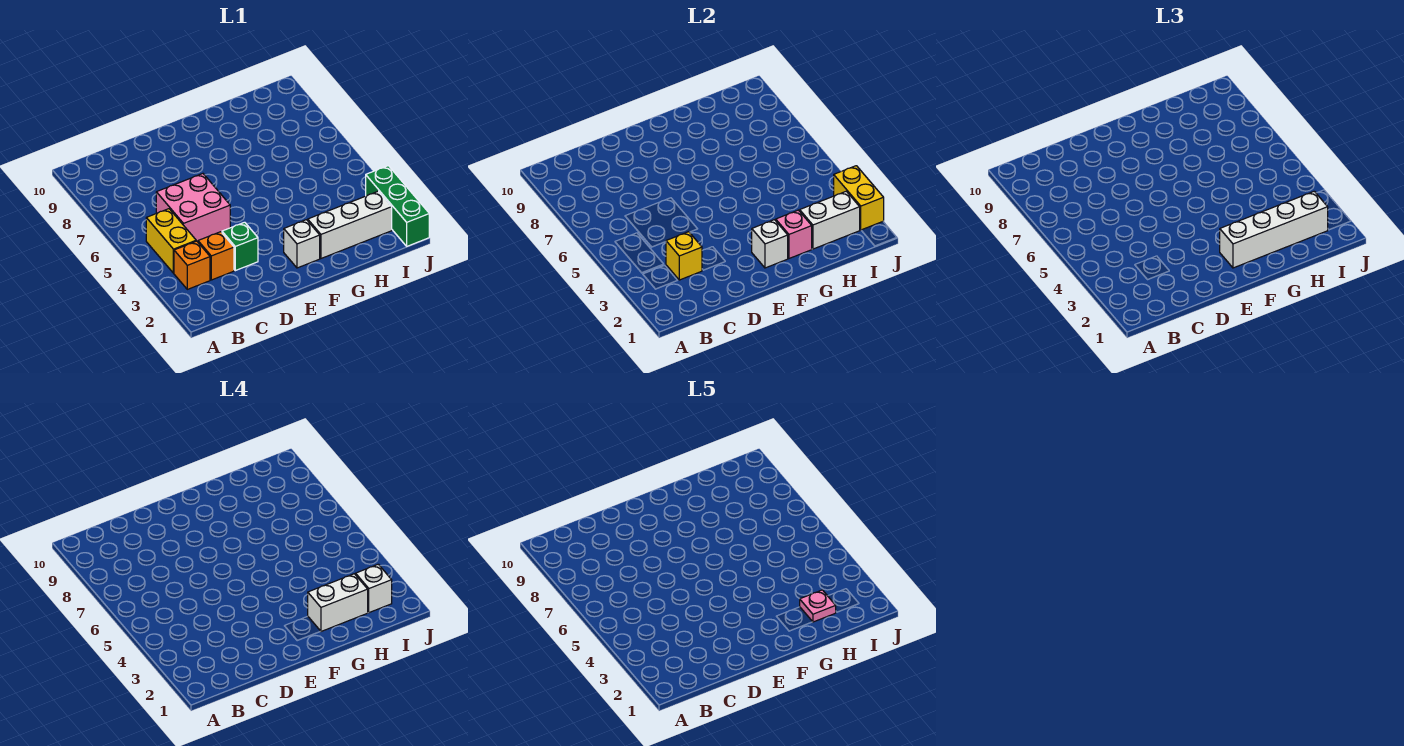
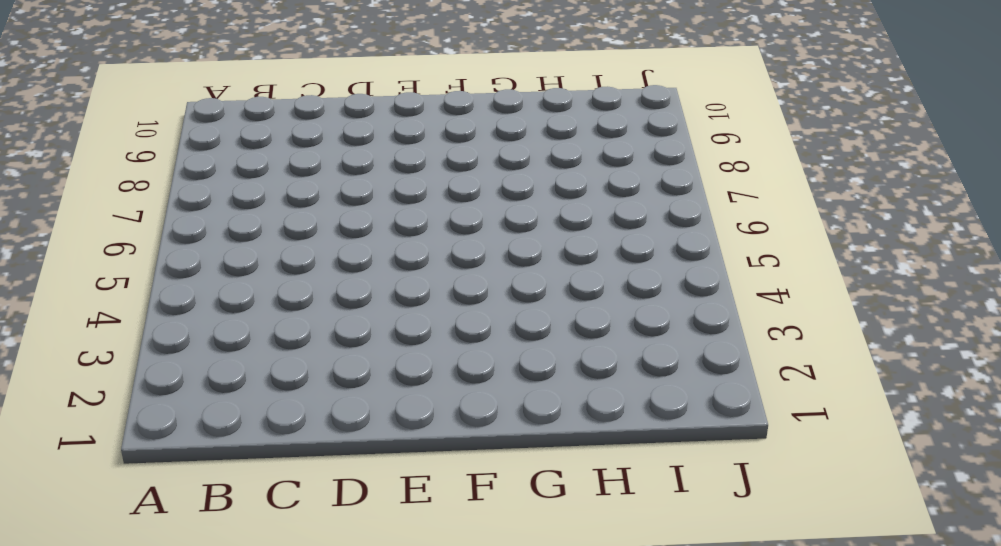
none -> orange 1x1 brick [174,241,210,289]
none -> yellow 1x2 brick [146,209,196,273]
none -> orange 1x1 brick [198,232,234,280]

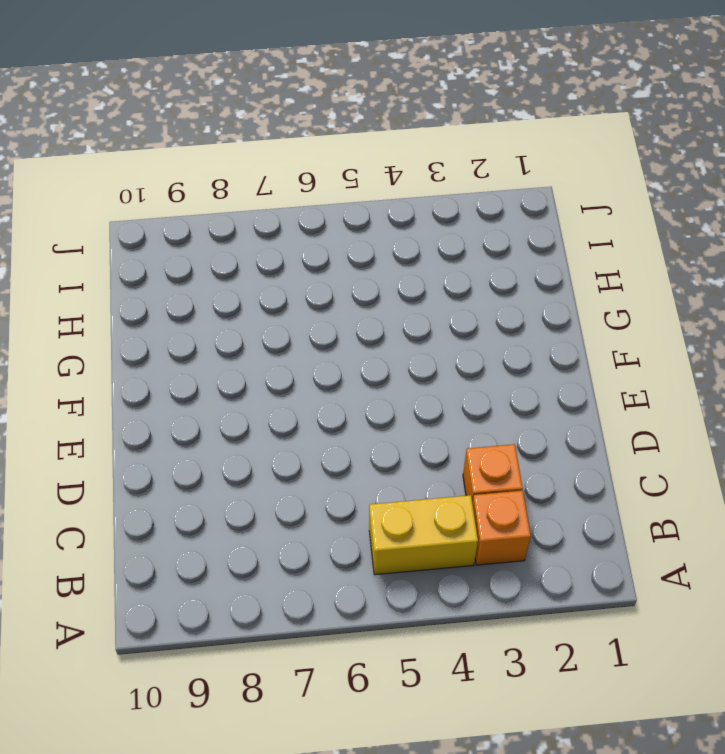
none -> pink 2x2 brick [156,174,230,242]
none -> green 1x1 brick [222,222,258,271]
none -> white 1x1 brick [284,220,320,268]

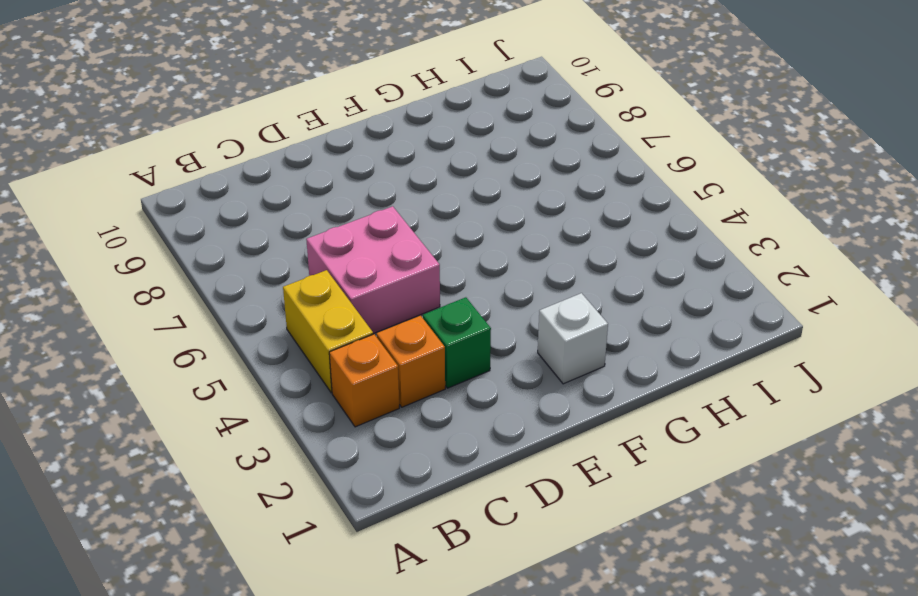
none -> white 1x3 brick [308,191,392,258]
none -> green 1x3 brick [366,166,429,246]
none -> yellow 1x1 brick [666,232,702,280]

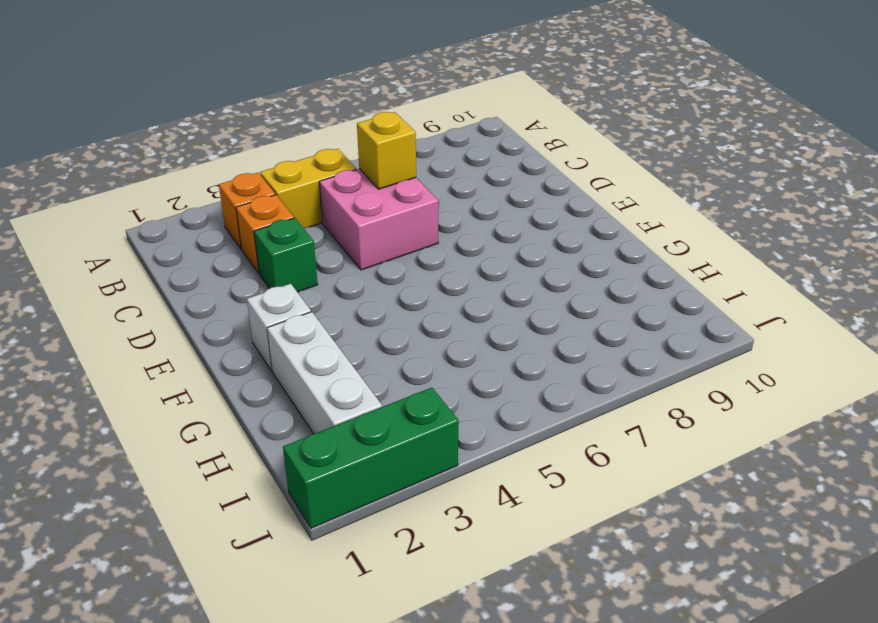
yellow 1x1 brick [357,112,416,189] -> yellow 1x1 brick moved to [666,232,702,280]
none -> white 1x1 brick [752,220,788,268]
none -> pink 1x1 brick [776,210,812,258]
none -> white 1x2 brick [800,191,860,249]

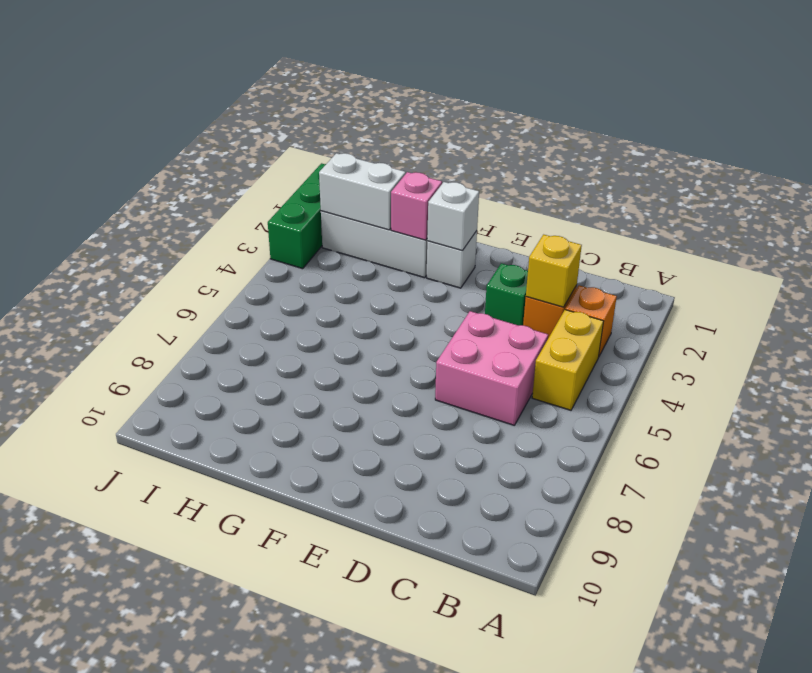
none -> yellow 1x2 brick [834,166,884,230]
none -> white 1x4 brick [1220,191,1328,268]
none -> white 1x2 brick [308,574,368,631]

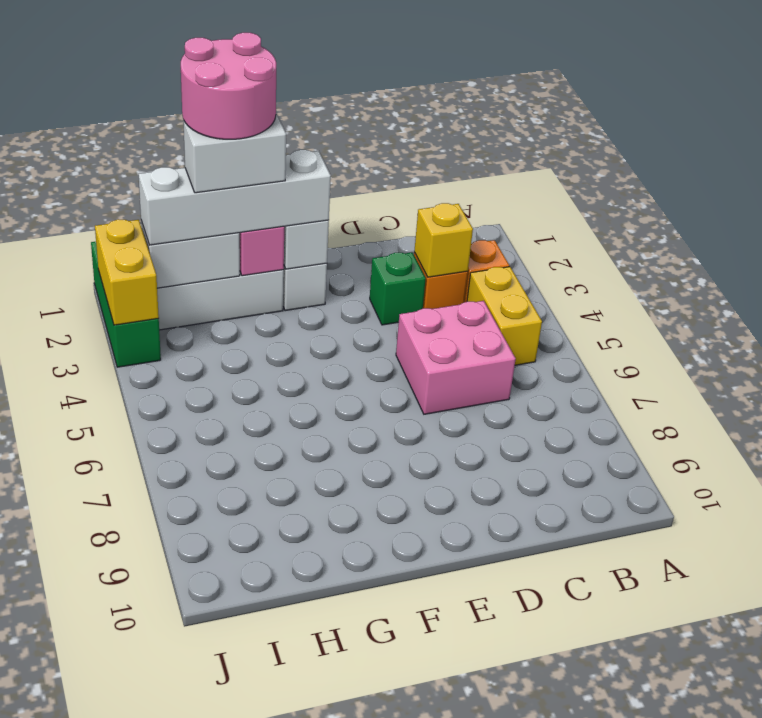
pink 2x2 round brick [181,33,276,139] -> pink 1x1 plate [800,590,836,622]
none -> white 1x1 brick [356,564,392,613]

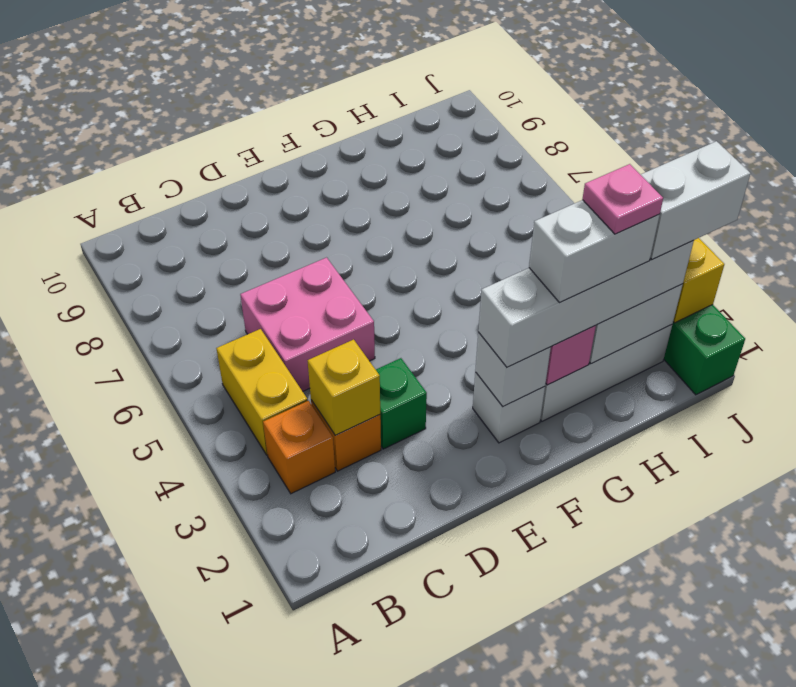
white 1x2 brick [640,141,751,260] -> white 1x1 brick [356,564,392,613]

